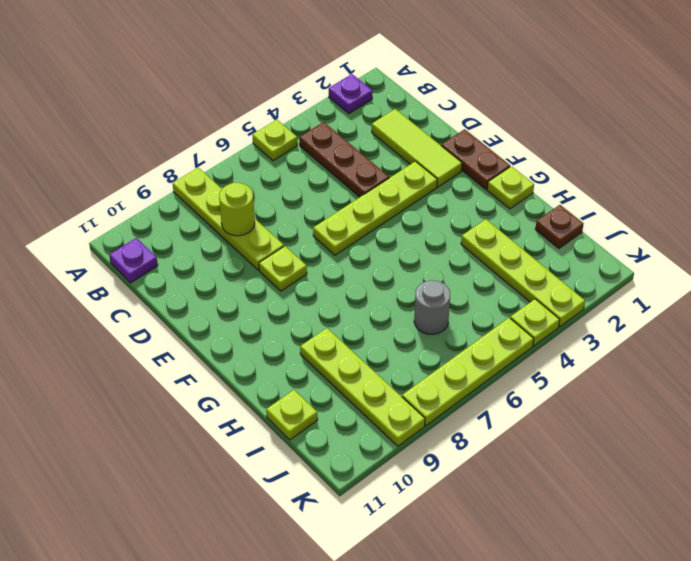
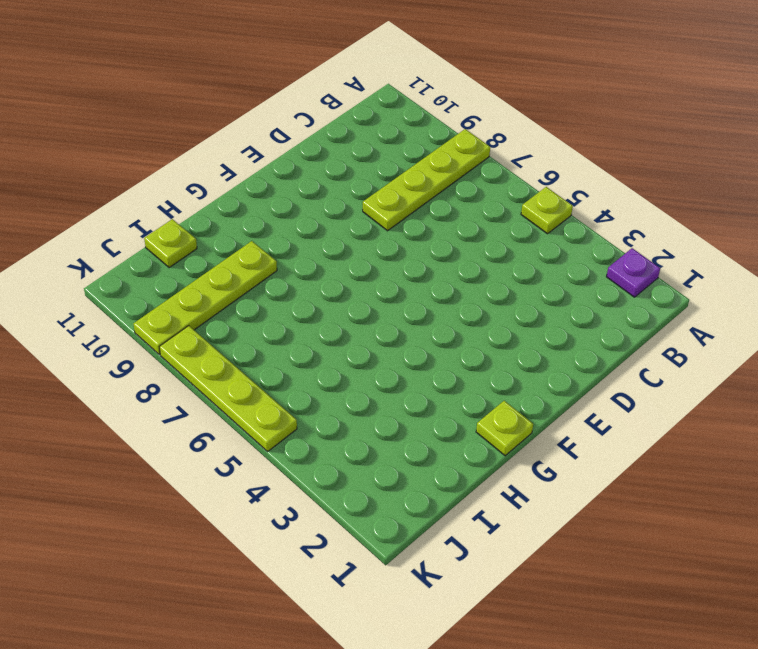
none -> brown 1x3 plate [300,122,389,197]
none -> purple 1x1 plate [109,238,158,283]
none -> lime 1x3 tile [372,109,462,187]

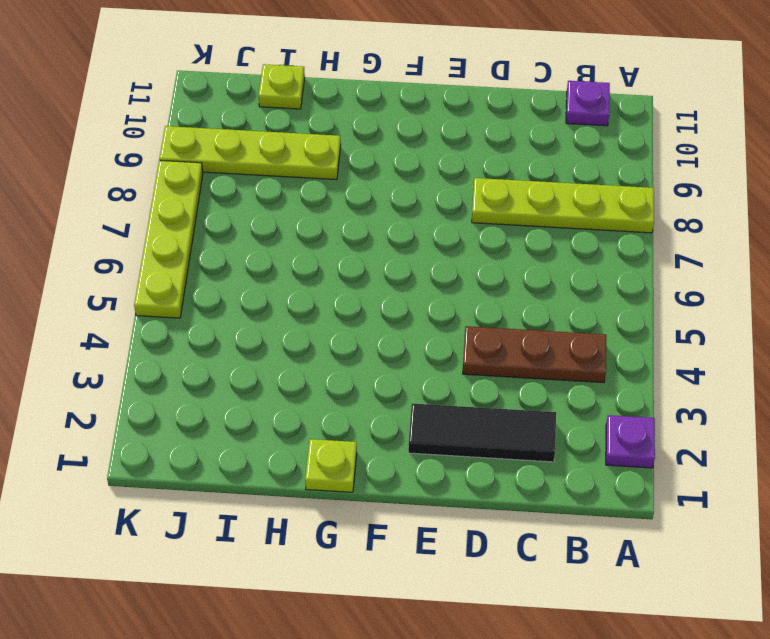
black 1x3 tile [408,404,556,462] -> lime 1x3 tile [372,109,462,187]
none -> lime 1x1 plate [252,120,297,161]
none -> brown 1x2 plate [441,129,510,190]
none -> lime 1x4 plate [313,161,437,255]

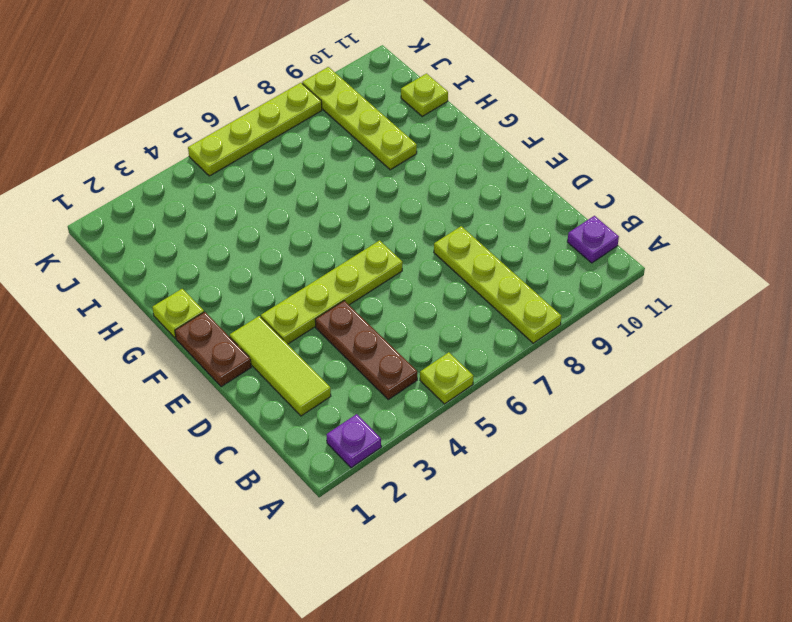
none -> lime 1x1 plate [259,246,307,291]
none -> lime 1x4 plate [461,219,585,327]
none -> brown 1x1 plate [535,205,583,248]

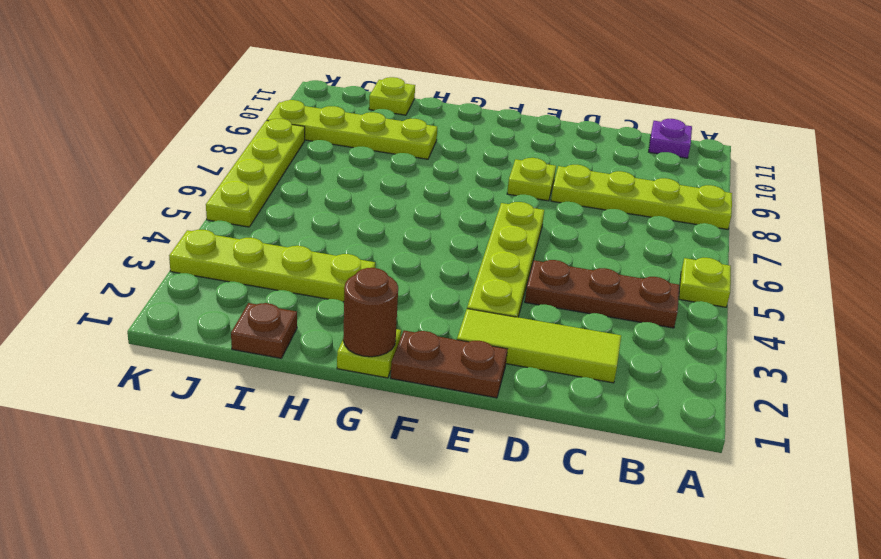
brown 1x1 round brick [343,268,398,357] -> none
none -> purple 1x1 plate [329,74,372,113]
none -> grey 1x1 round brick [414,280,450,334]
none -> lime 1x1 plate [510,299,560,346]

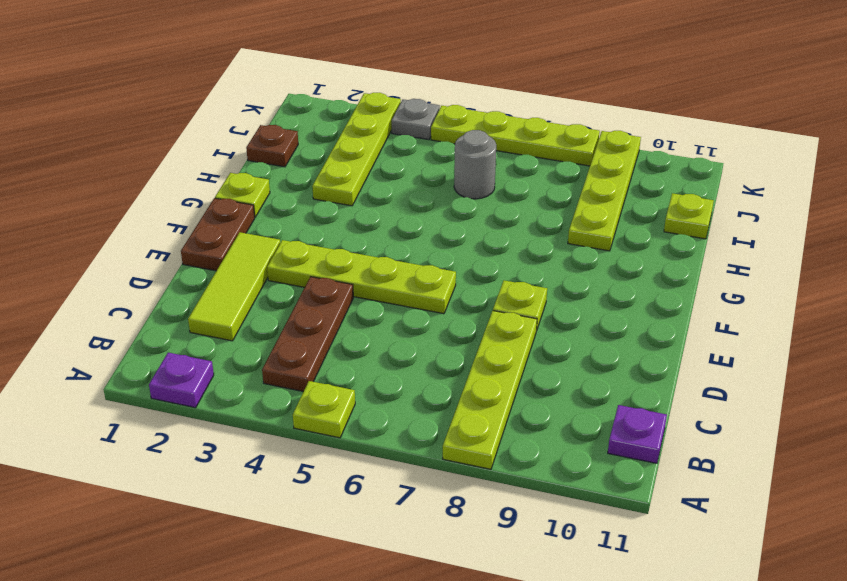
grey 1x1 plate [392,99,440,140] -> lime 1x1 plate [510,299,560,346]
none -> lime 1x1 round brick [219,183,255,236]

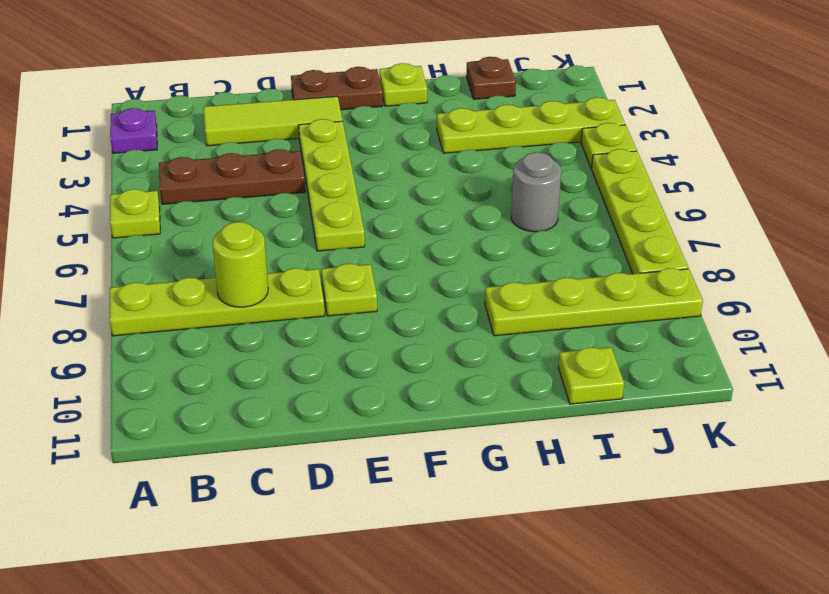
none -> purple 1x1 plate [109,238,158,283]

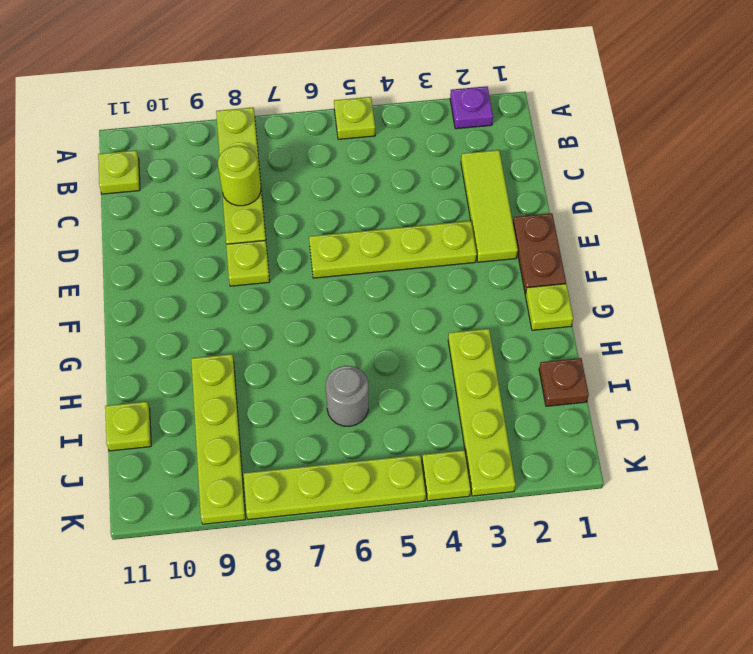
lime 1x1 plate [98,150,140,194] -> purple 1x1 plate [109,238,158,283]
none -> brown 1x3 plate [300,122,389,197]

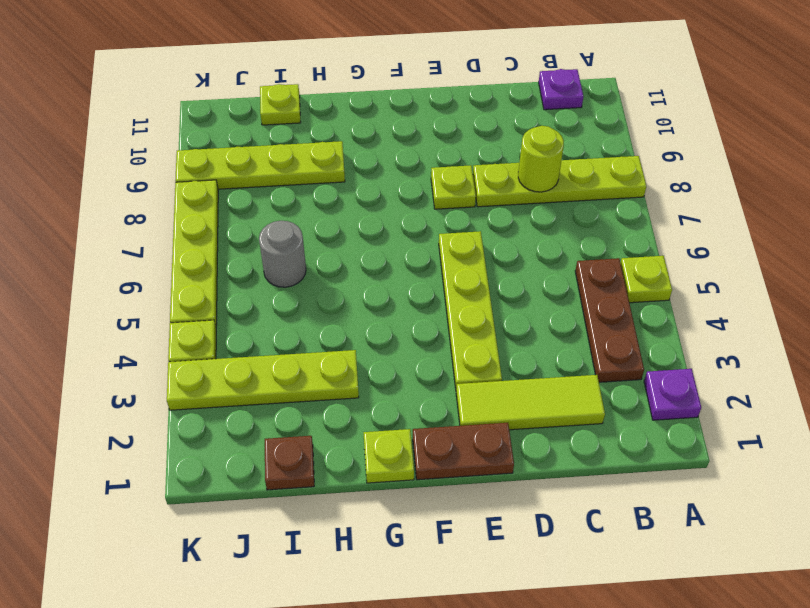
brown 1x3 plate [575,258,644,382] -> brown 1x3 plate turned to [300,122,389,197]

